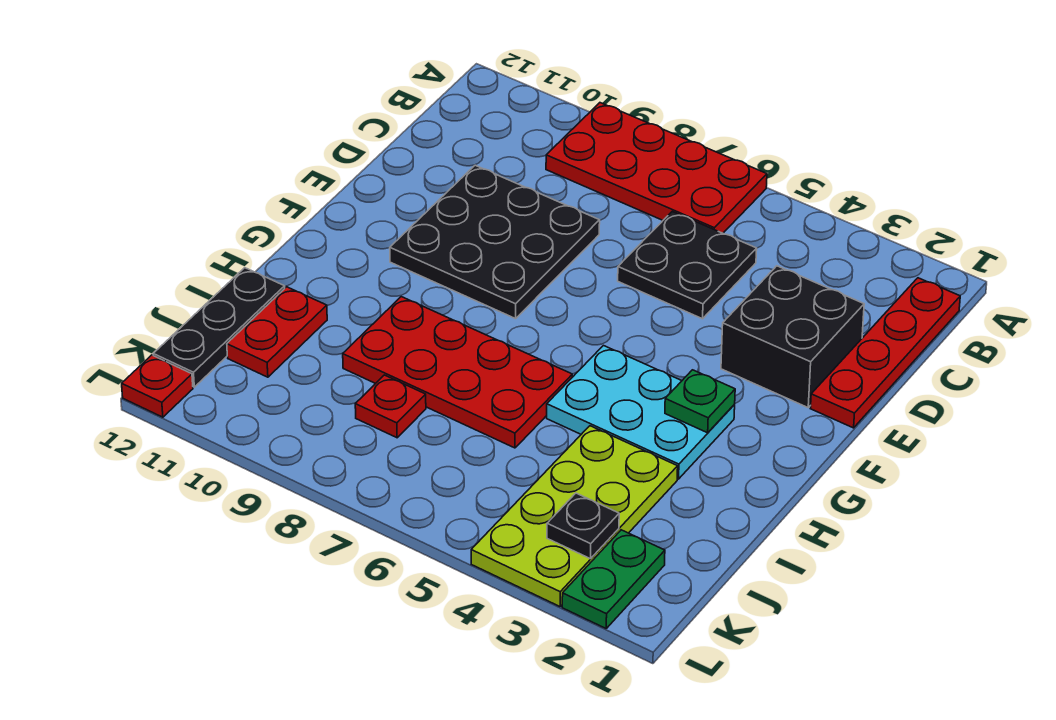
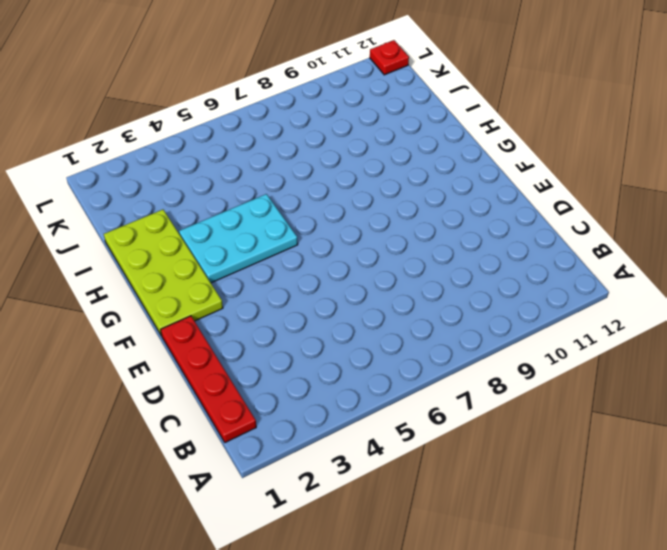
lime 2x4 plate [104,210,223,336] -> lime 2x4 plate moved to [471,426,678,607]
none -> red 2x4 plate [546,103,767,233]
none -> black 2x2 plate [618,212,757,319]
none -> black 2x2 brick [721,266,864,407]

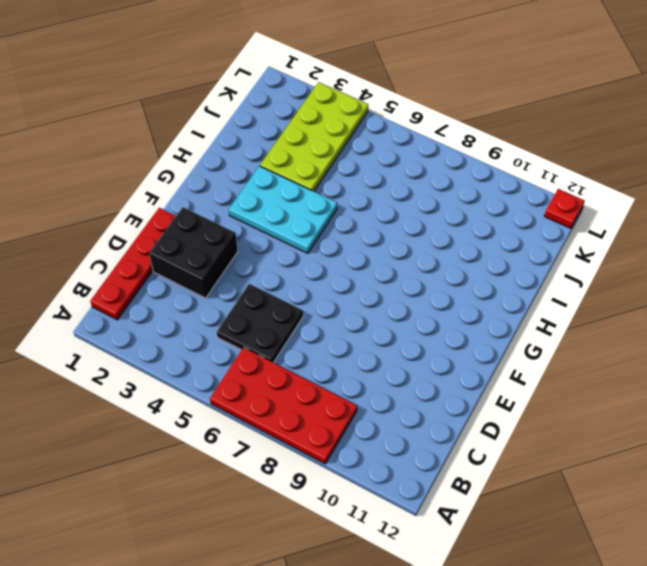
none -> black 3x3 plate [390,165,600,319]
none -> red 2x4 plate [343,297,572,448]
none -> red 1x2 plate [227,287,327,377]

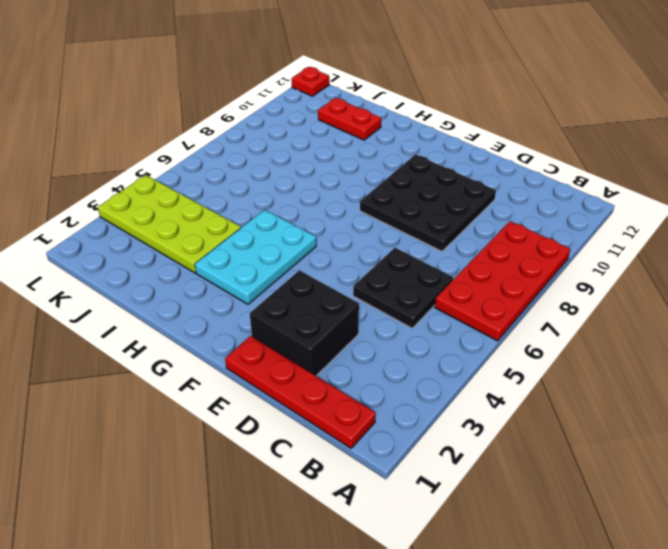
none -> red 2x4 plate [343,297,572,448]
none -> black 1x3 plate [153,268,285,387]
none -> red 1x1 plate [355,375,426,438]

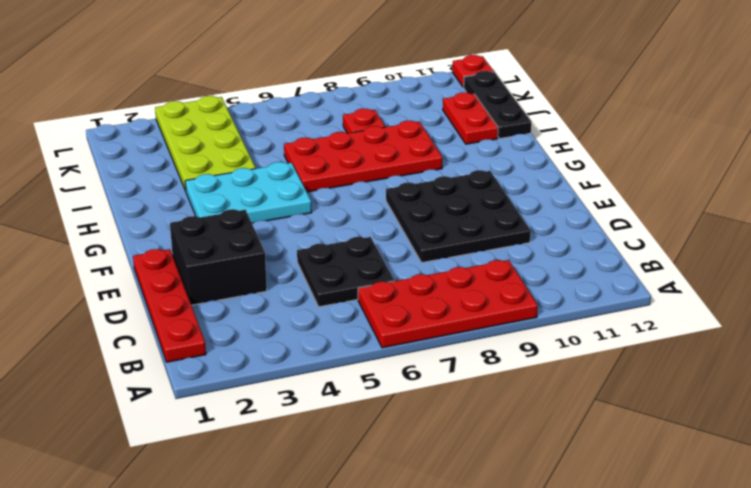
none -> green 1x2 plate [562,530,665,628]
none -> green 1x1 plate [665,370,735,433]
none -> black 1x1 plate [547,493,619,559]

